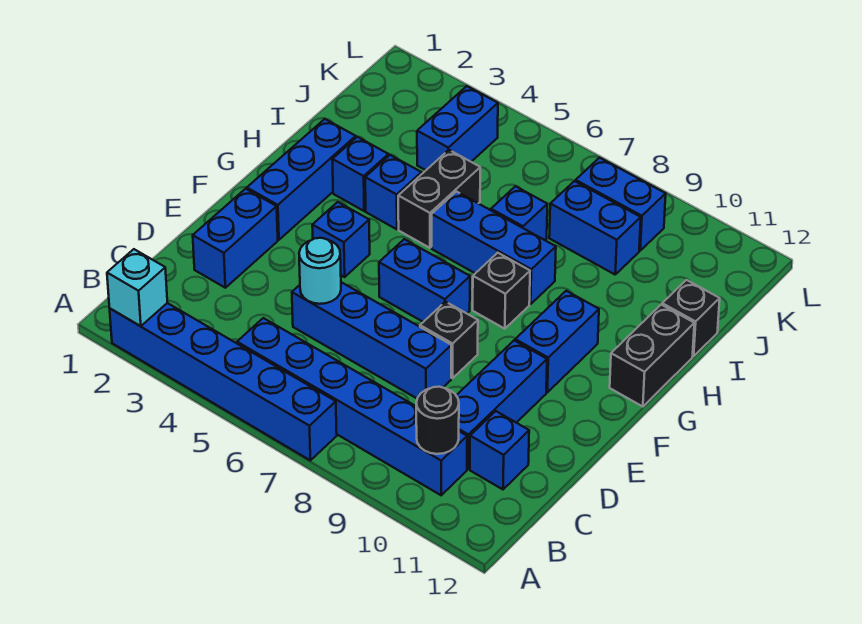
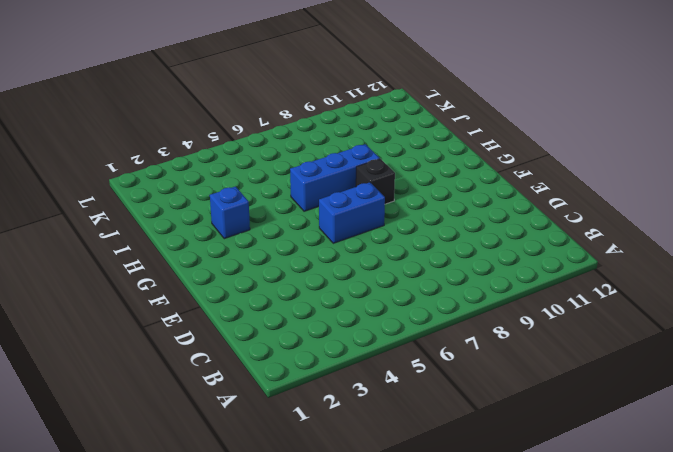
none -> blue 1x6 brick [110,303,337,460]
none -> blue 1x6 brick [237,318,467,495]
none -> blue 1x3 brick [456,341,547,469]

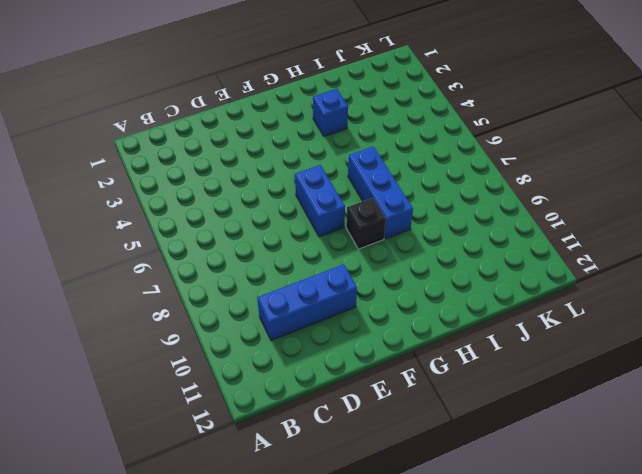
none -> blue 1x6 brick [110,303,337,460]
none -> blue 1x6 brick [237,318,467,495]
none -> blue 1x1 brick [470,411,529,489]

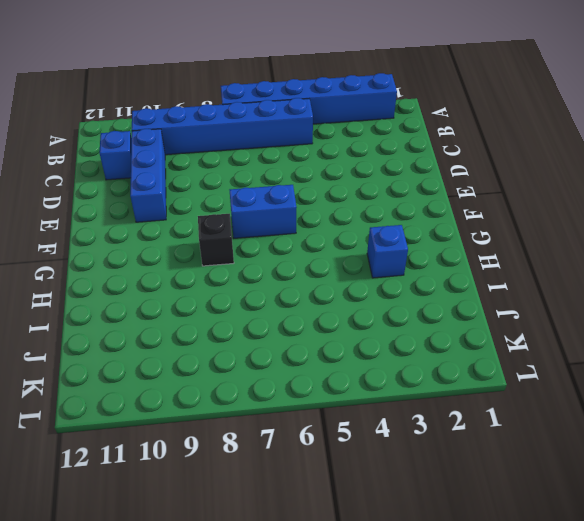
none -> blue 1x2 brick [193,189,278,288]
none -> blue 1x4 brick [292,282,451,398]
none -> black 1x1 brick [420,302,478,378]

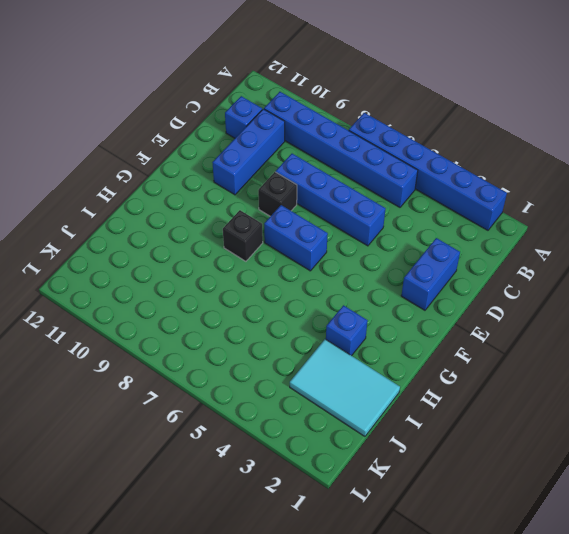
cyan 2x3 tile [290,339,400,436] -> none
none -> blue 1x3 brick [247,119,356,240]
none -> blue 1x1 brick [312,202,370,277]
none -> blue 1x2 brick [515,291,599,392]

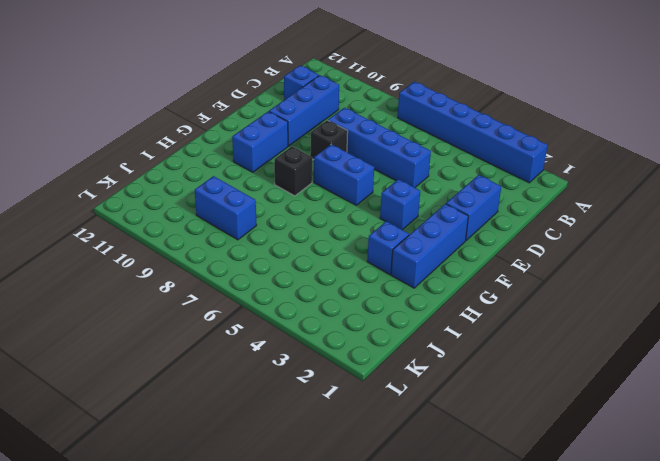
none -> blue 1x6 brick [237,318,467,495]
none -> black 1x2 brick [610,305,694,407]
none -> blue 1x1 brick [365,155,421,229]

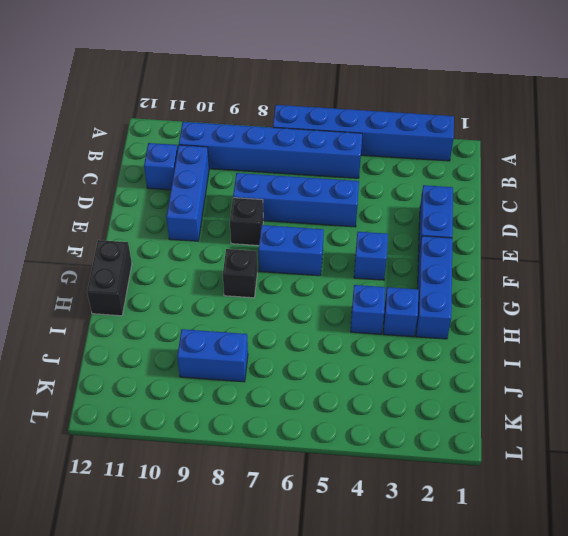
none -> blue 1x2 brick [515,291,599,392]
none -> black 1x2 brick [398,150,480,248]
none -> blue 1x3 brick [432,192,556,304]

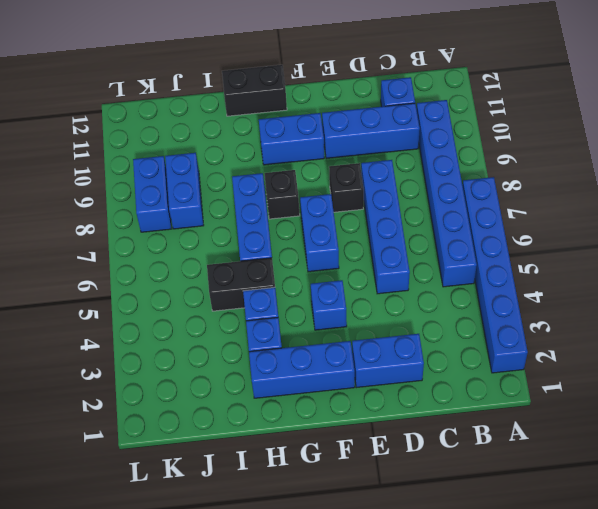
none -> blue 1x1 brick [491,186,547,240]
none -> black 1x1 brick [662,280,720,356]
none -> blue 1x2 brick [417,86,498,170]

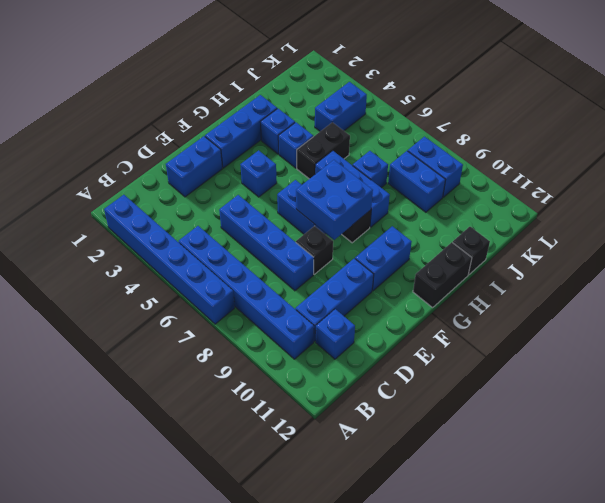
blue 2x2 brick [296,160,373,240] -> none
none -> cyan 1x1 brick [107,249,167,326]
none -> black 1x1 round brick [416,387,459,454]
none -> cyan 1x1 round brick [299,238,341,304]

